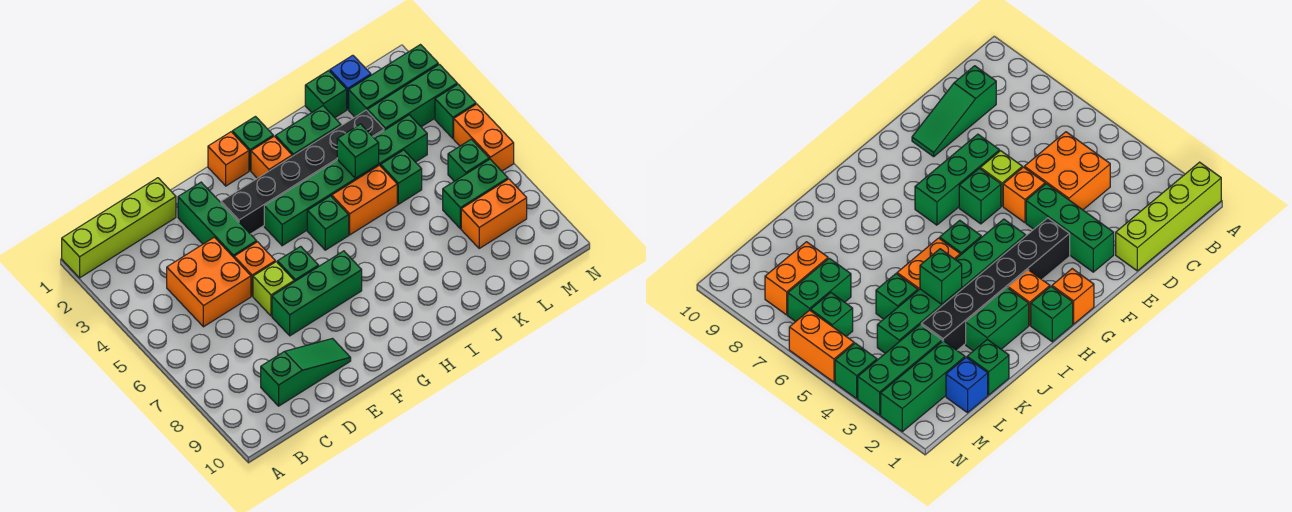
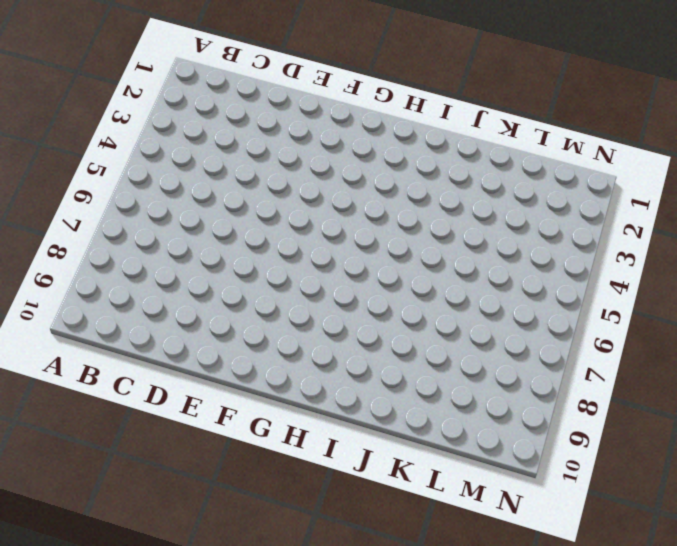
none -> lime 1x4 brick [62,178,176,278]
none -> orange 2x2 brick [167,237,251,327]
none -> green 1x3 slope [261,339,351,406]

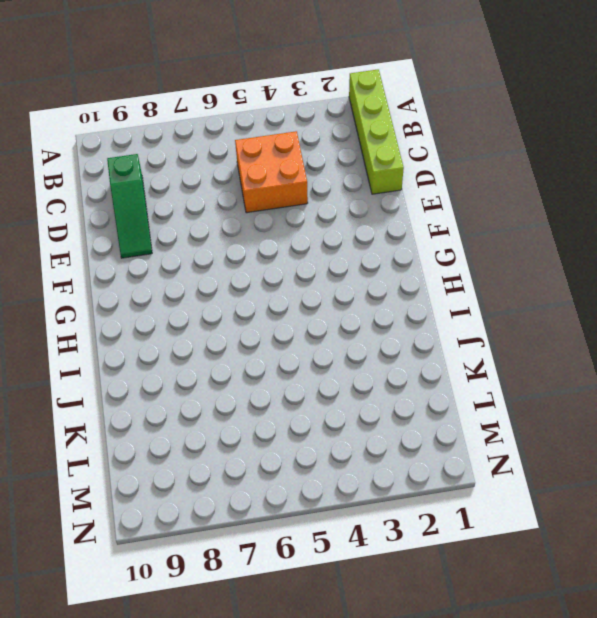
none -> green 1x3 brick [178,182,257,257]
none -> orange 1x1 brick [234,242,275,296]
none -> lime 1x1 brick [253,262,294,316]

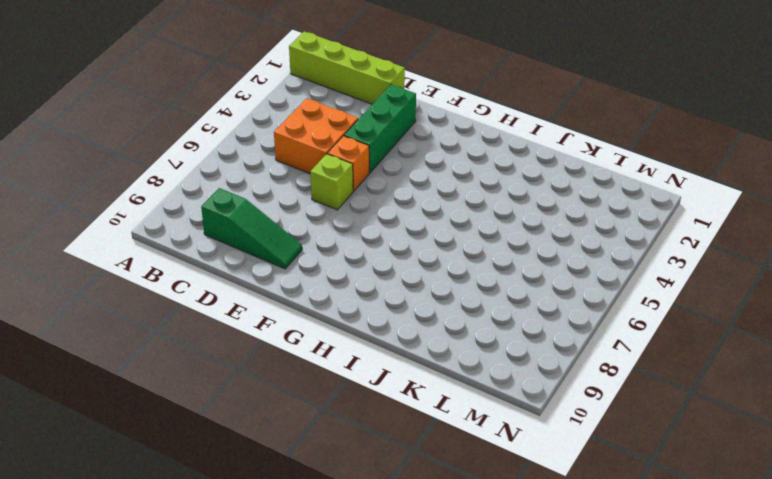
none -> green 1x3 brick [272,251,362,336]
none -> black 1x6 brick [221,110,384,234]
none -> green 1x1 brick [277,246,319,282]

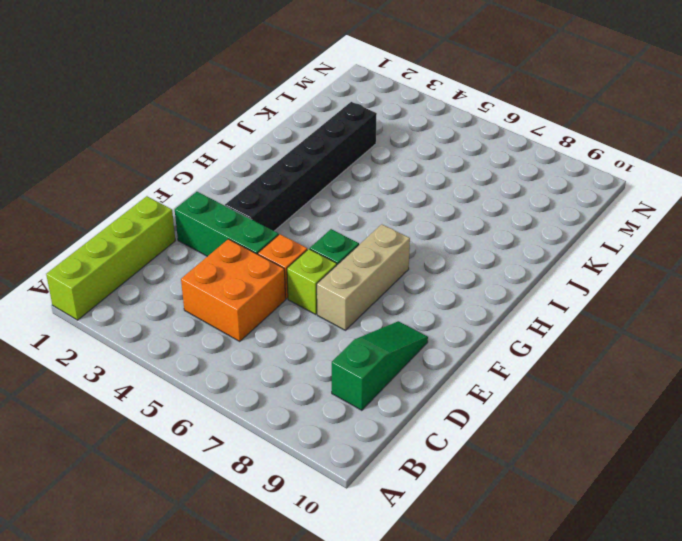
tan 1x3 brick [317,224,410,330] -> green 1x3 brick [272,251,362,336]
none -> orange 1x1 brick [208,132,249,186]
none -> green 1x6 brick [264,115,427,246]
none -> green 1x1 brick [232,117,273,171]

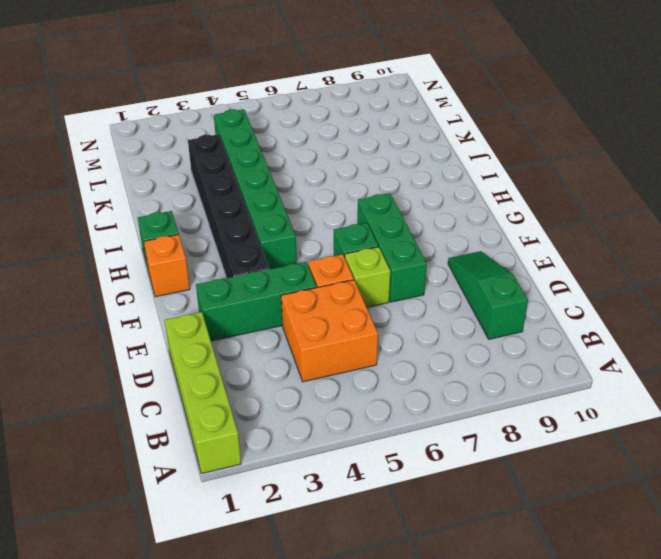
none -> orange 1x1 brick [251,136,292,178]
none -> green 1x1 brick [307,196,349,250]
none -> green 1x2 brick [275,106,341,156]

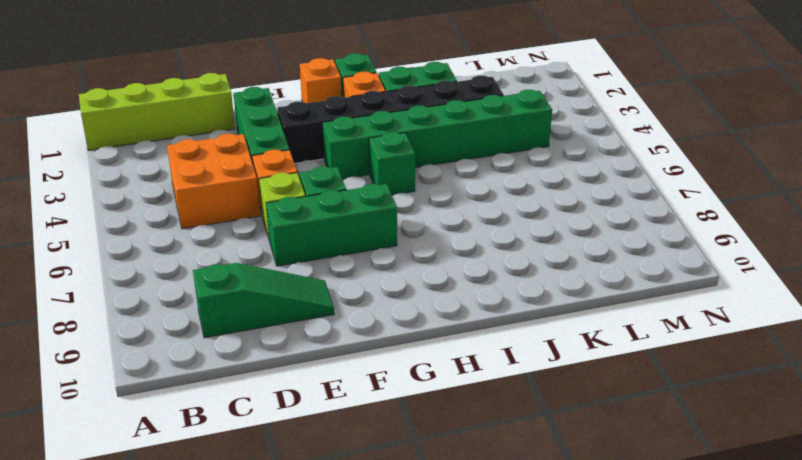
none -> orange 1x2 brick [332,165,397,235]
none -> green 1x1 brick [305,71,347,118]
none -> green 1x1 brick [381,150,422,204]

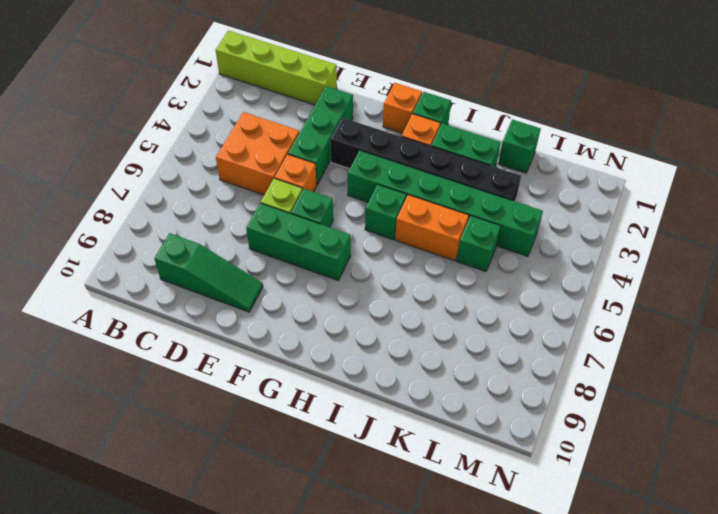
none -> blue 1x1 brick [330,55,371,109]
none -> green 1x3 brick [349,45,438,117]
none -> green 1x3 brick [367,64,457,130]

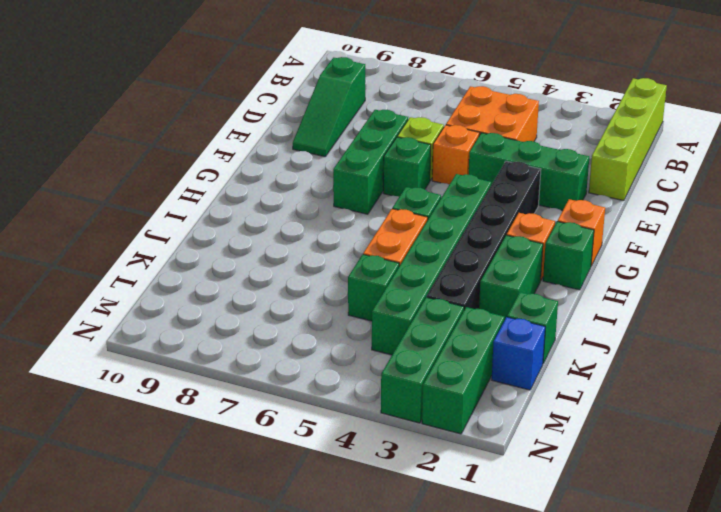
none -> green 1x2 brick [443,159,508,229]
none -> orange 1x2 brick [461,179,527,248]
none -> green 1x1 brick [448,139,489,181]

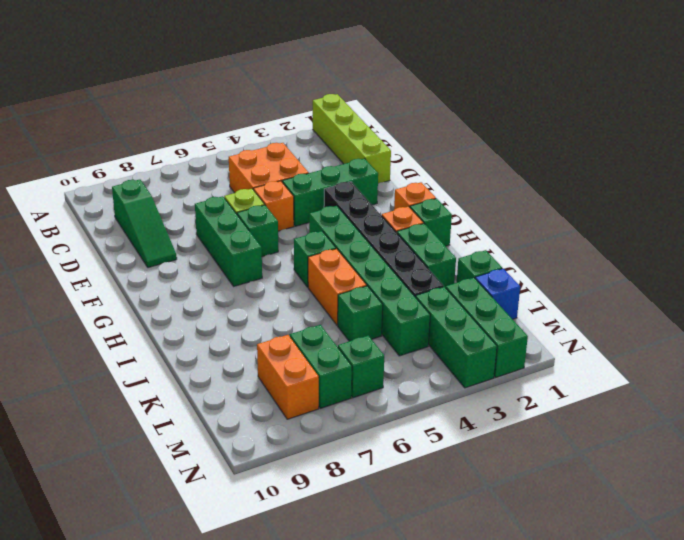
none -> green 1x1 brick [435,84,476,138]
none -> orange 1x2 brick [454,104,514,171]
none -> green 1x1 brick [337,124,379,178]

